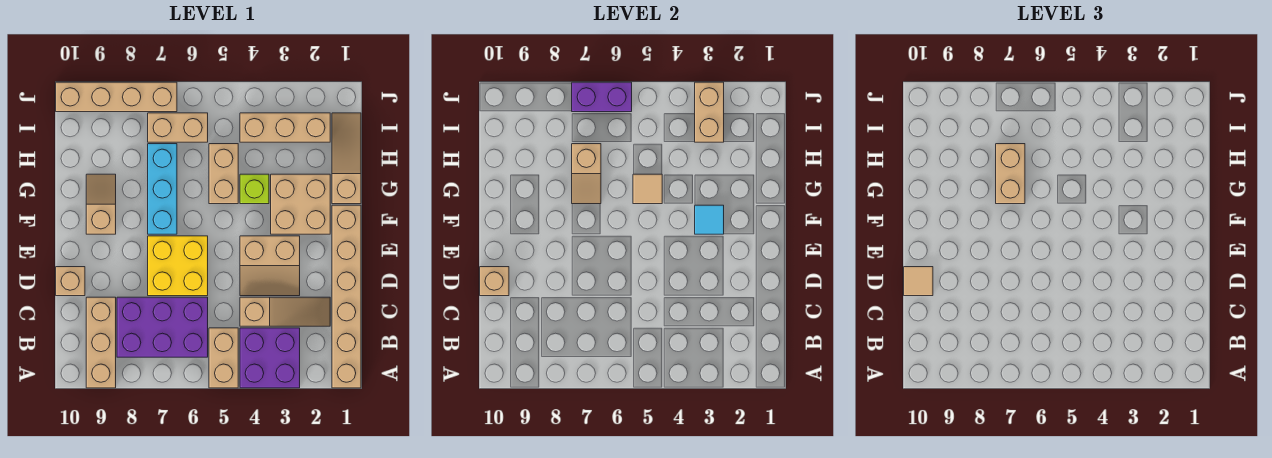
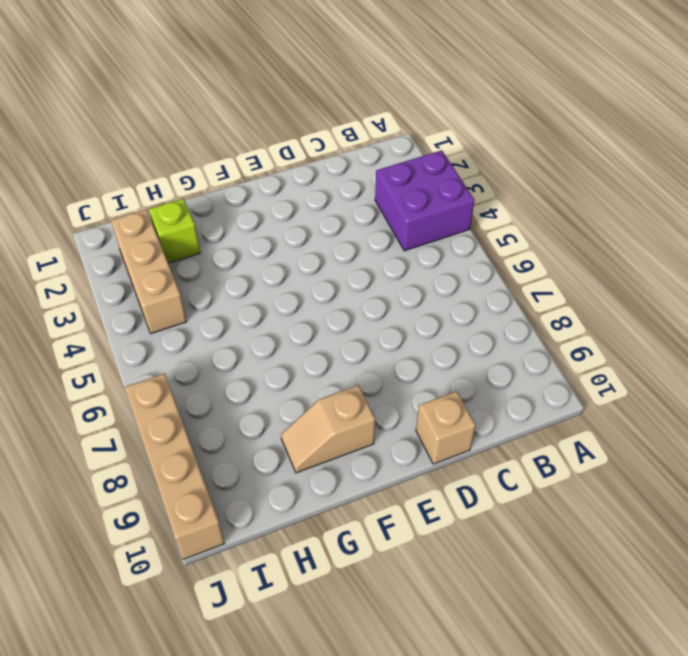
lime 1x1 brick [149,199,200,263] -> lime 1x1 brick moved to [240,174,269,204]
none -> tan 1x6 brick [332,205,361,388]
none -> tan 1x2 brick [209,328,238,388]
none -> tan 1x3 brick [86,297,116,388]

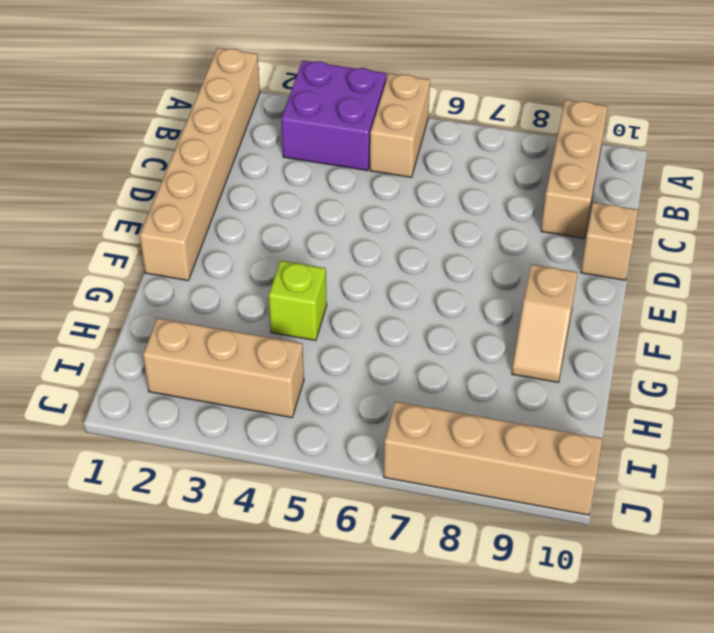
none -> purple 2x3 brick [117,297,208,357]
none -> tan 1x3 slope [240,297,330,326]
none -> tan 2x2 slope [240,236,300,296]

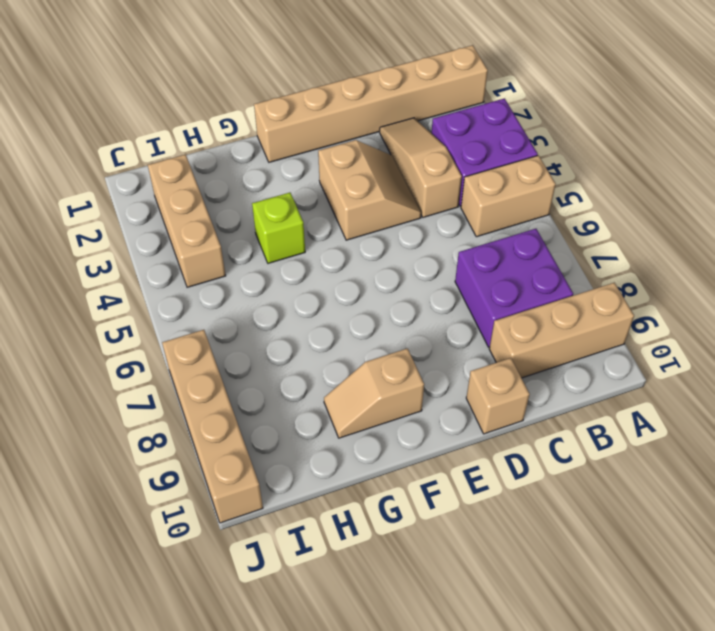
purple 2x2 brick [455,229,573,347] -> purple 2x3 brick [117,297,208,357]
none -> yellow 2x2 brick [148,236,208,296]
none -> tan 2x2 brick [271,174,330,234]
none -> cyan 1x3 brick [148,144,177,234]

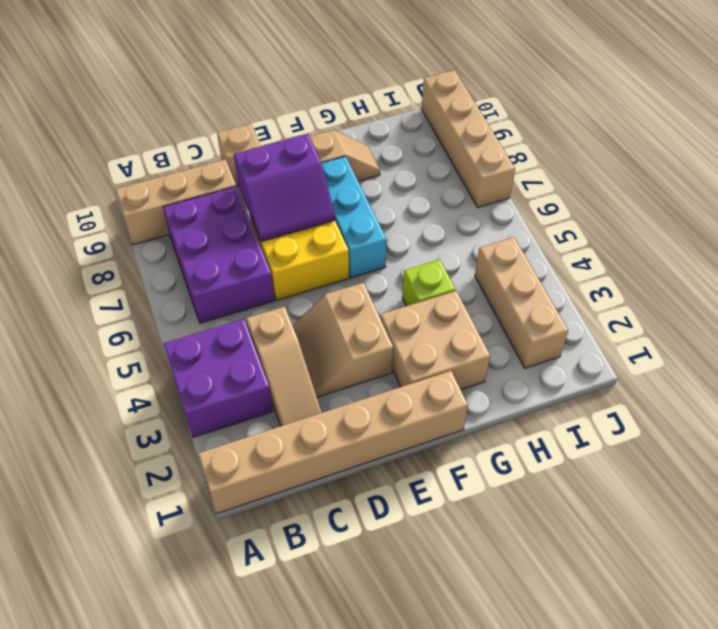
purple 2x2 slope [234,134,335,242] -> none
cyan 1x3 brick [322,156,387,278] -> cyan 1x3 brick turned to [148,144,177,234]
none -> tan 1x2 brick [209,328,238,388]
none -> tan 1x3 slope [332,113,361,204]
none -> tan 1x2 brick [209,144,238,204]

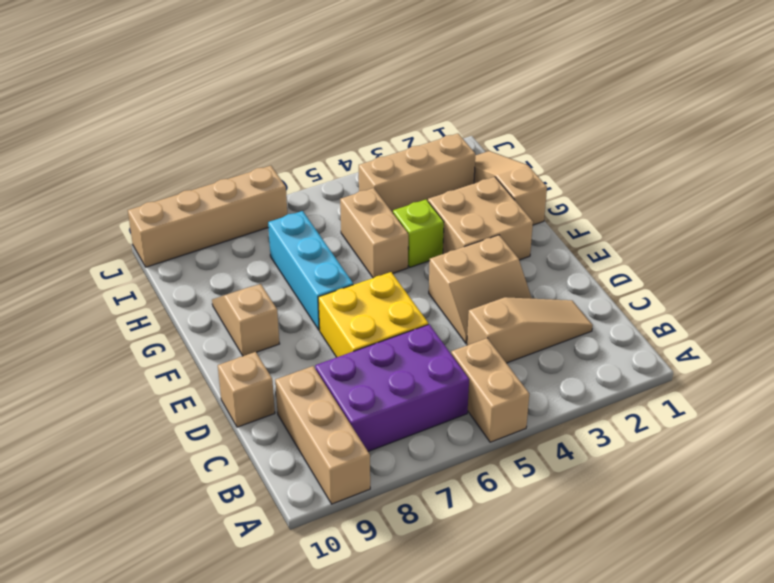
none -> tan 1x6 brick [332,205,361,388]
none -> purple 2x2 brick [240,328,300,388]
none -> tan 1x2 brick [148,113,208,142]

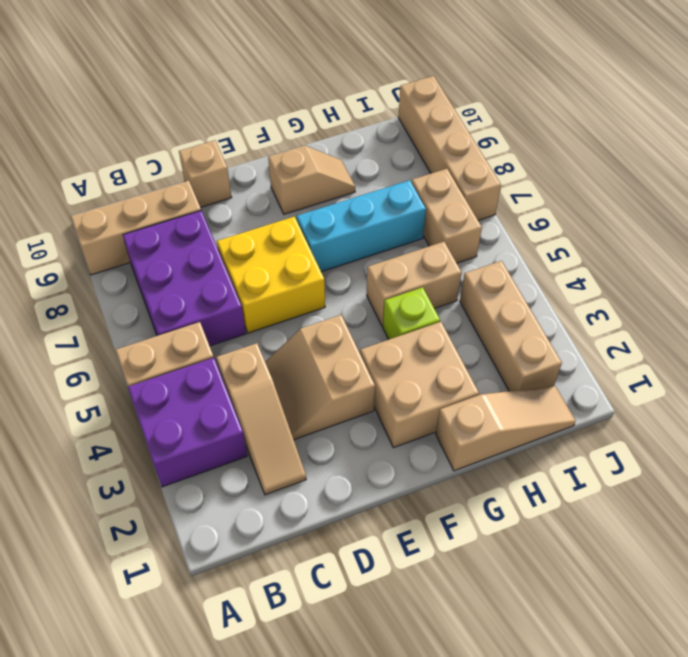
none -> tan 1x6 brick [332,205,361,388]
none -> tan 1x1 brick [480,267,509,296]
none -> cyan 1x1 tile [695,205,724,234]

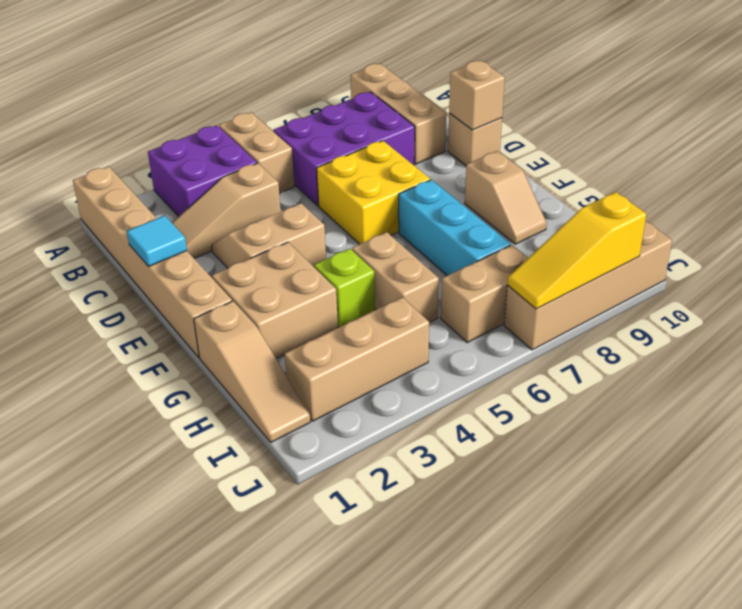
cyan 1x1 tile [127,215,187,266] -> cyan 1x1 tile moved to [695,205,724,234]
yellow 1x3 slope [507,192,646,309] -> purple 1x2 brick [572,82,632,112]
none -> tan 1x1 tile [633,174,662,204]
none -> tan 1x2 slope [572,144,601,204]
none -> tan 1x2 brick [695,82,724,142]

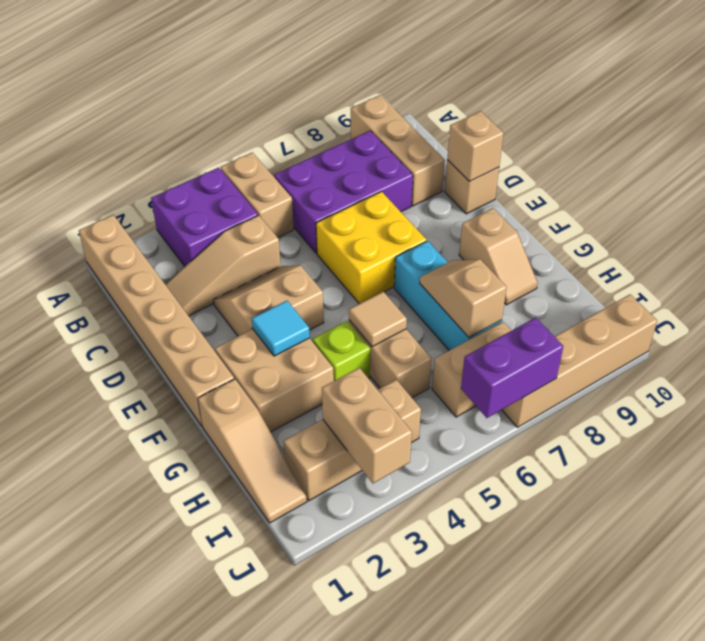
none -> tan 1x1 tile [904,267,933,296]
none -> tan 1x2 brick [996,144,1025,204]

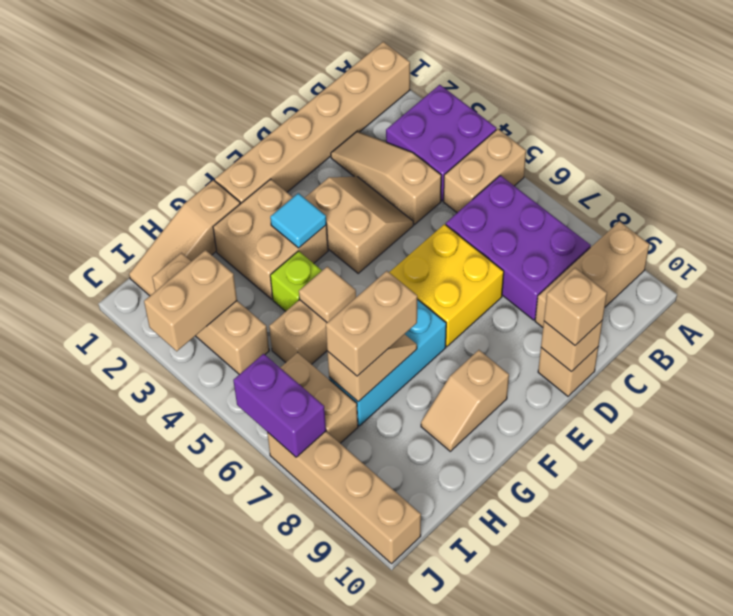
tan 1x1 brick [544,268,607,345] -> tan 1x1 tile [904,267,933,296]

